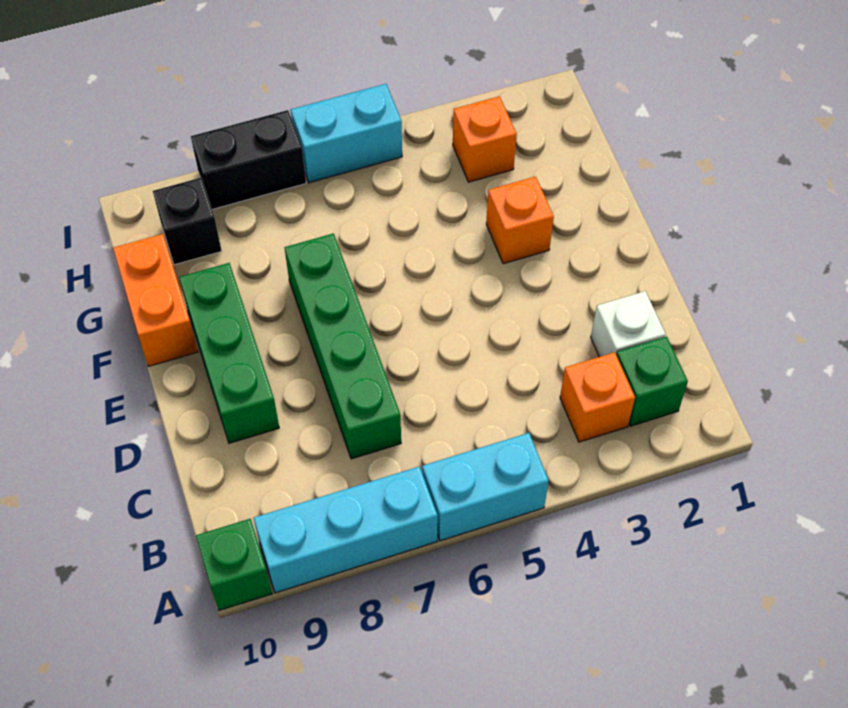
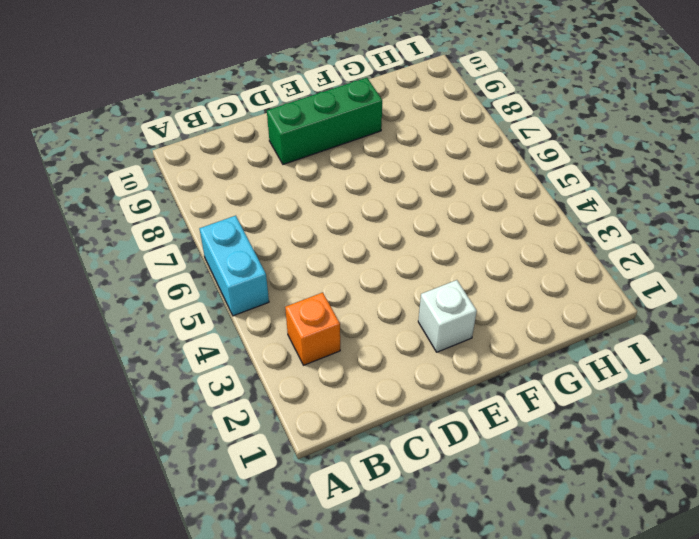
white 1x1 brick [418,280,477,352] -> white 1x1 brick moved to [591,291,666,357]
none -> cyan 1x3 brick [254,467,438,593]
none -> green 1x1 brick [196,519,272,611]
none -> green 1x1 brick [617,337,688,426]

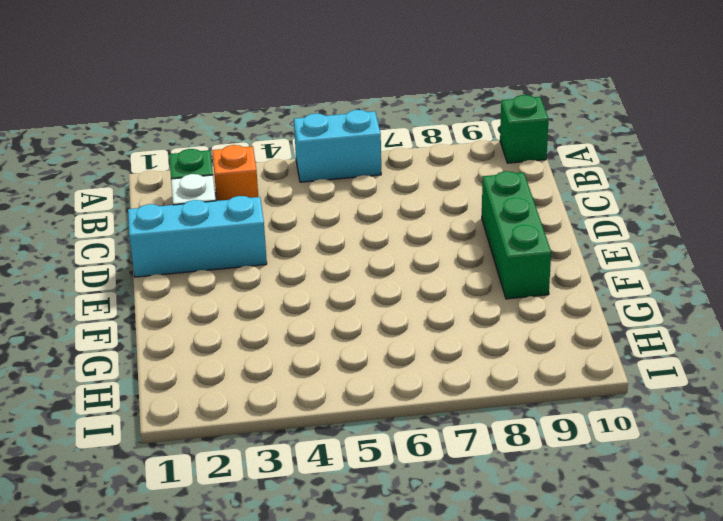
cyan 1x3 brick [128,196,267,277] -> cyan 1x3 brick moved to [254,467,438,593]
none -> green 1x4 brick [284,234,401,459]
none -> orange 1x1 brick [486,177,554,264]
none -> orange 1x2 brick [113,234,198,366]

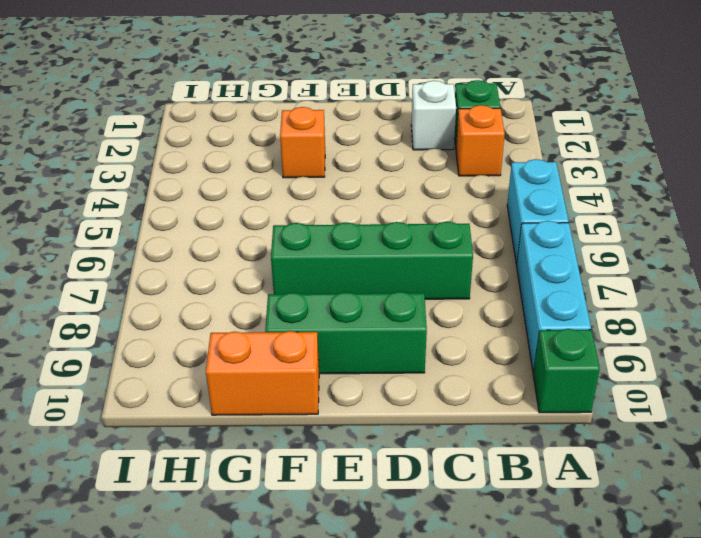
none -> orange 1x1 brick [453,96,517,182]
none -> black 1x1 brick [153,178,222,265]
none -> cyan 1x2 brick [291,84,402,183]

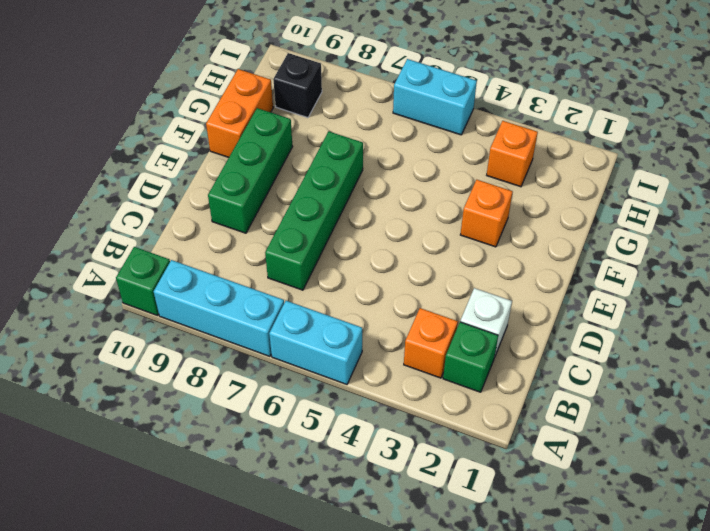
none -> black 1x2 brick [191,110,306,209]

